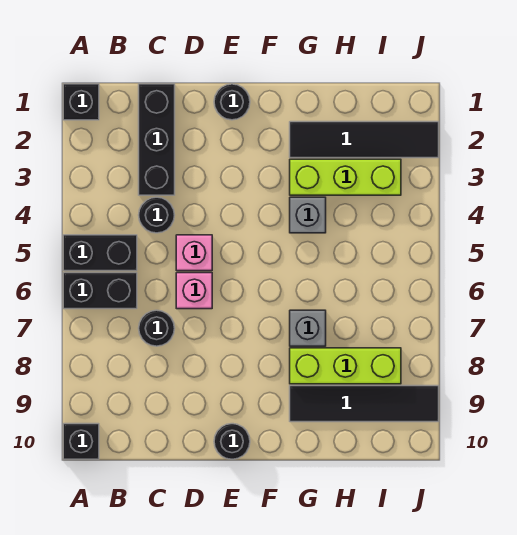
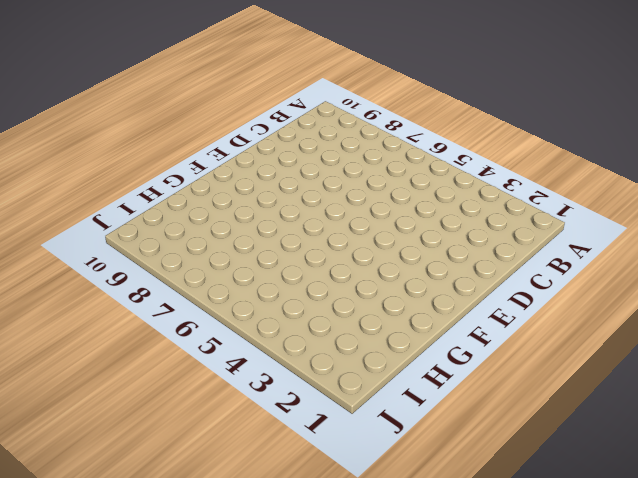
none -> black 1x1 brick [63,84,99,120]
none -> black 1x2 brick [63,235,137,271]
none -> black 1x2 brick [63,273,137,309]

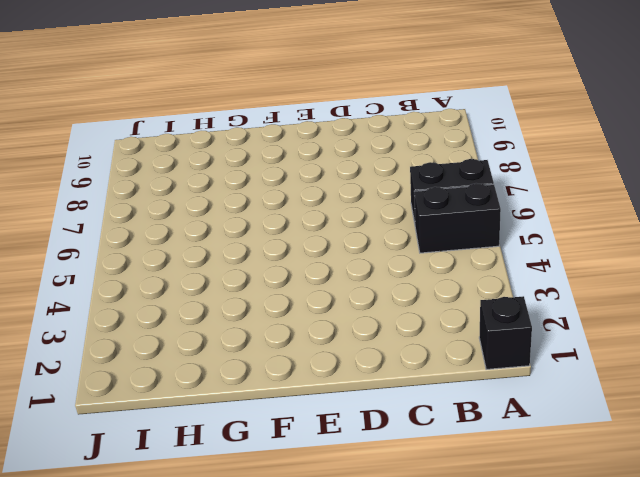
none -> black 1x1 brick [63,424,99,459]
none -> black 1x3 brick [139,84,175,195]
none -> black 1x1 round brick [139,197,175,233]

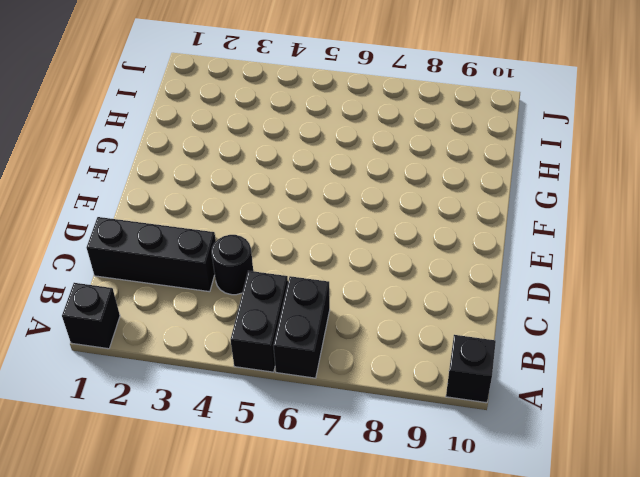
none -> black 1x1 round brick [139,310,175,346]
none -> pink 1x1 brick [176,235,212,271]
none -> pink 1x1 brick [176,273,212,309]

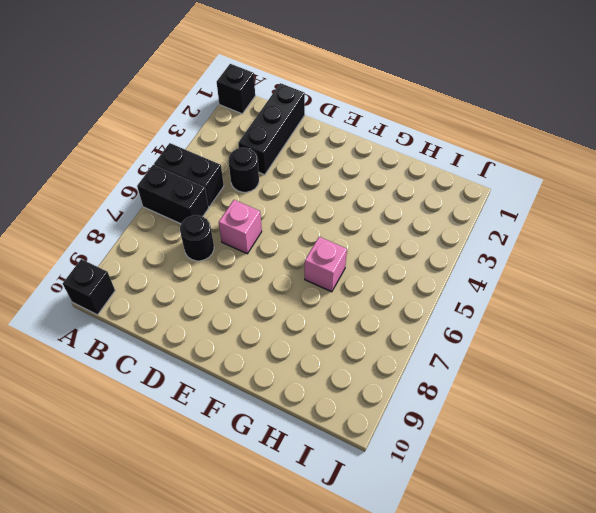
pink 1x1 brick [305,237,347,292] -> pink 1x1 brick moved to [176,235,212,271]
none -> black 1x1 round brick [214,84,250,120]
none -> black 1x1 round brick [214,424,250,459]
none -> black 1x4 tile [290,122,439,158]

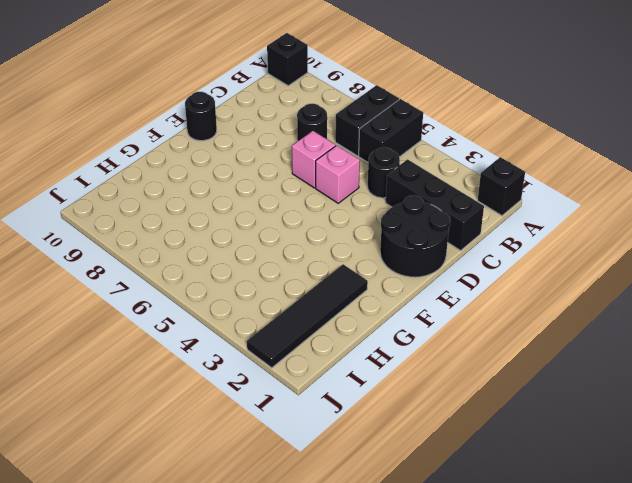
black 2x2 round brick [380,195,450,277] -> black 1x1 round brick [214,84,250,120]
none -> lime 1x3 brick [290,159,401,195]
none -> grey 1x1 brick [290,197,326,233]
none -> grey 1x1 brick [290,310,326,346]

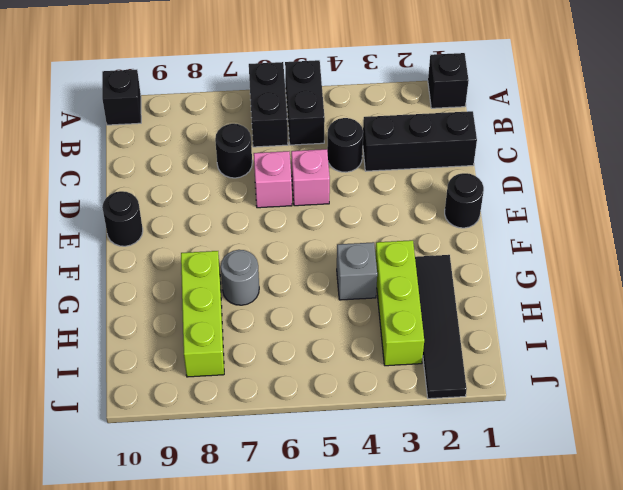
grey 1x1 round brick [221,250,259,305] -> grey 1x1 brick [290,310,326,346]
none -> black 1x4 tile [290,386,439,422]

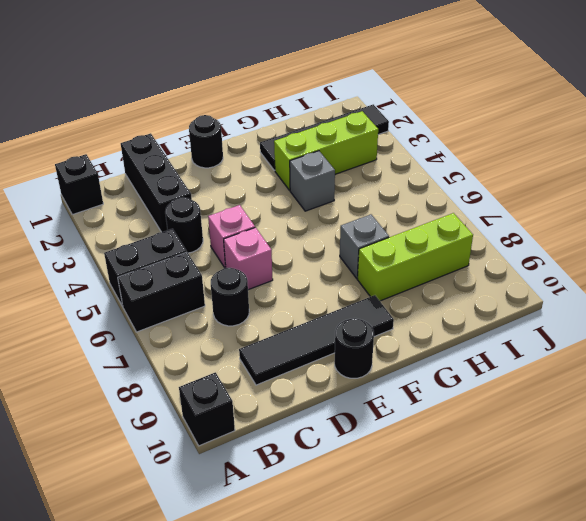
black 1x4 tile [239,295,394,385] -> black 1x4 tile moved to [290,386,439,422]

